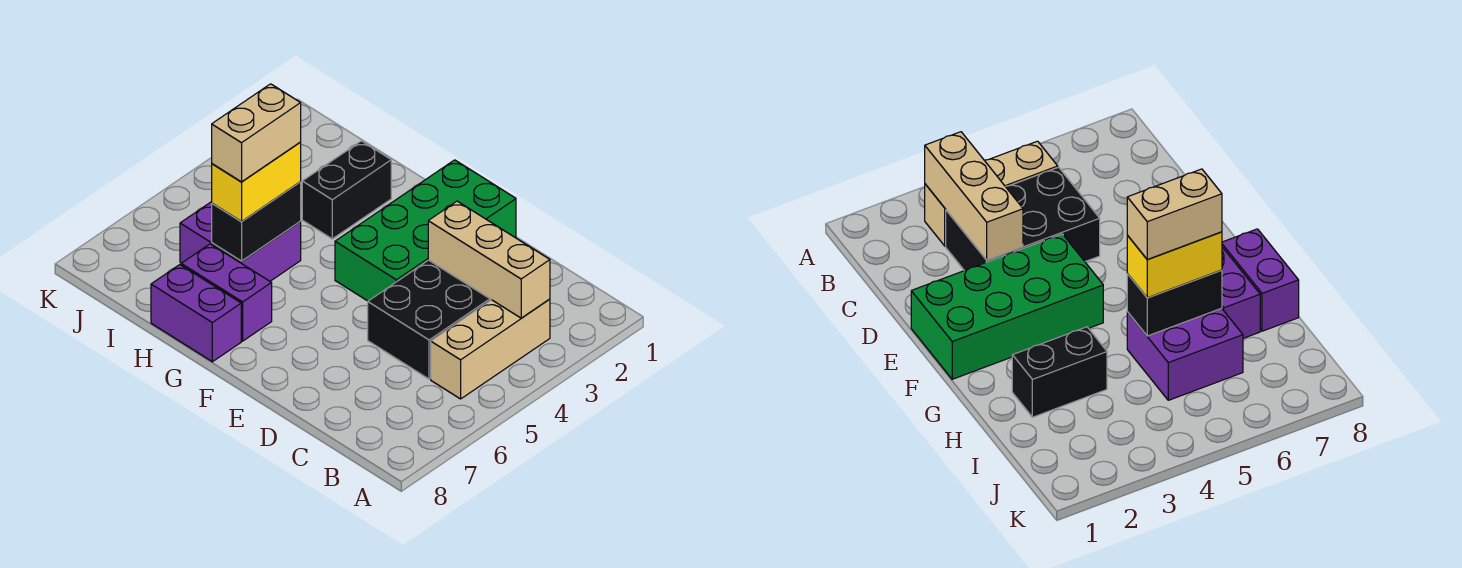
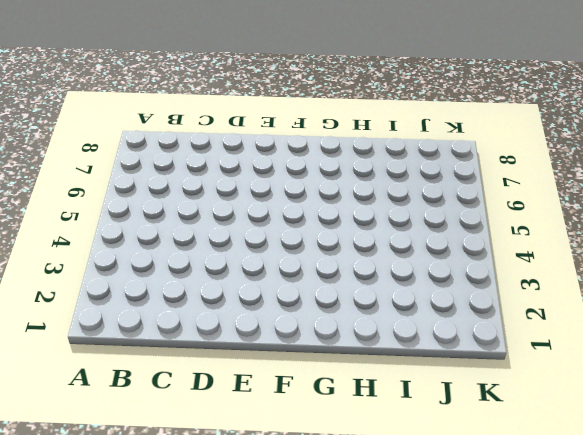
none -> tan 1x3 brick [431,299,550,399]
none -> black 2x3 brick [368,260,491,379]

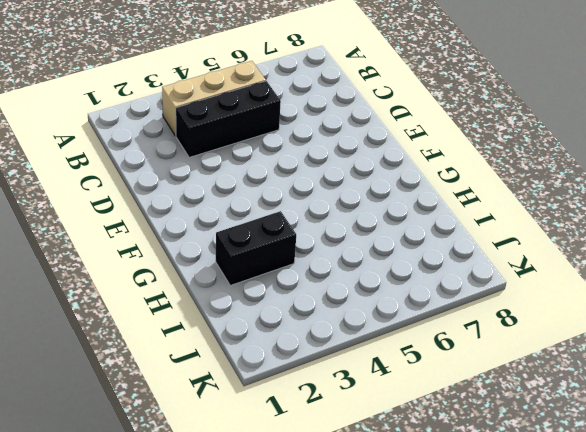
black 1x3 brick [176,81,281,158] -> black 2x3 brick [368,260,491,379]
none -> green 2x4 brick [335,160,516,301]
none -> purple 1x2 brick [181,244,272,341]

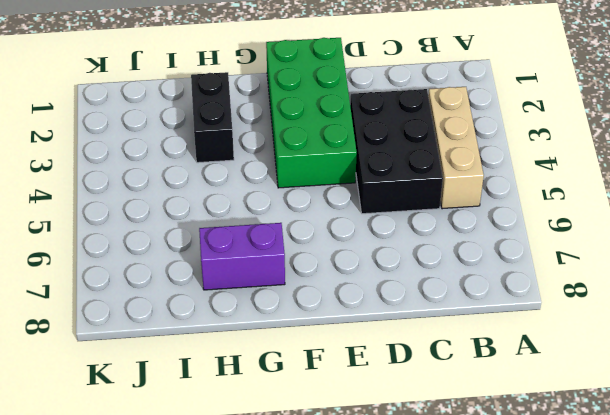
none -> purple 1x2 brick [151,265,241,362]
none -> purple 2x2 brick [180,202,301,281]

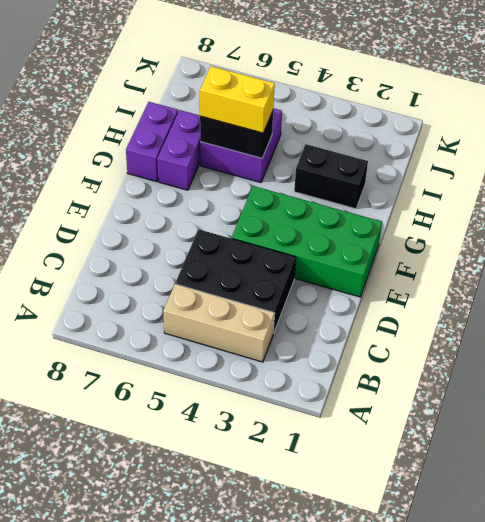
none -> tan 1x3 brick [428,201,550,318]
none -> tan 1x2 brick [212,84,301,182]

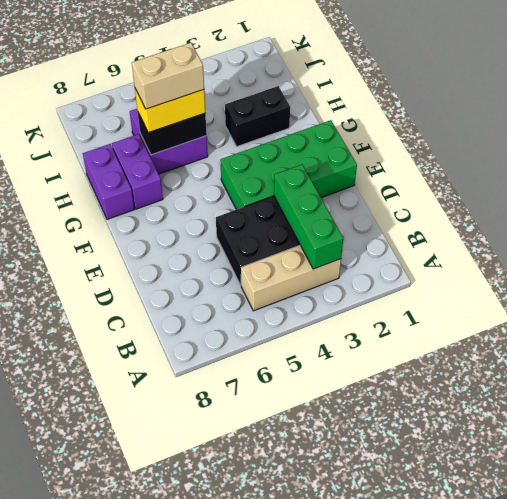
green 1x3 brick [274,165,343,269] -> tan 1x3 brick [428,201,550,318]

